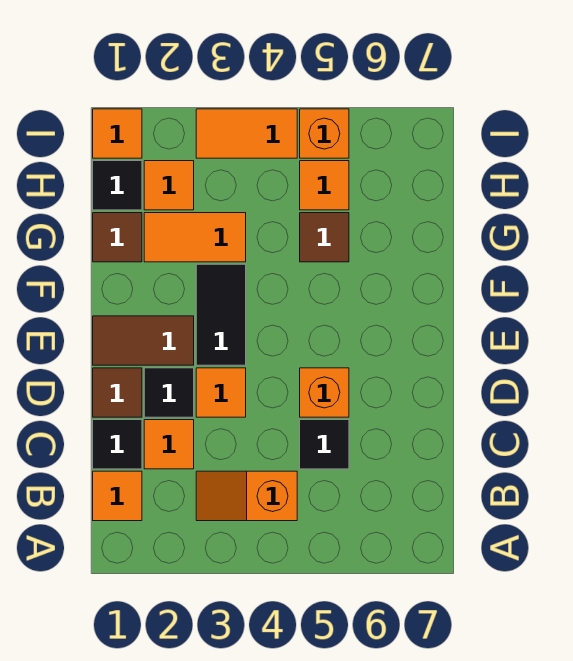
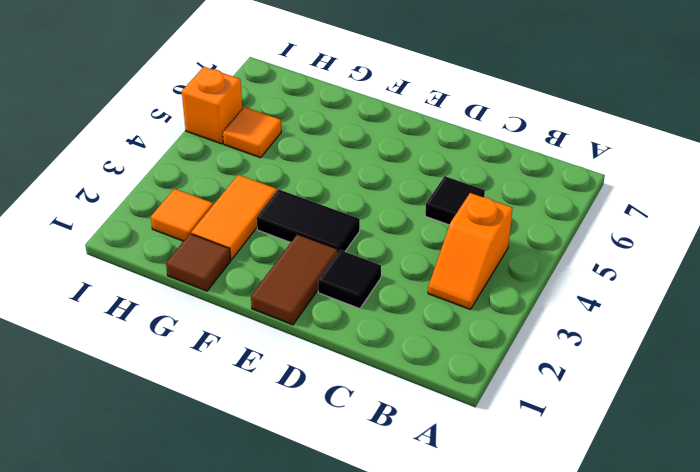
none -> orange 1x1 tile [93,471,142,521]
none -> black 1x1 tile [93,420,142,469]
none -> orange 1x1 tile [144,420,194,469]

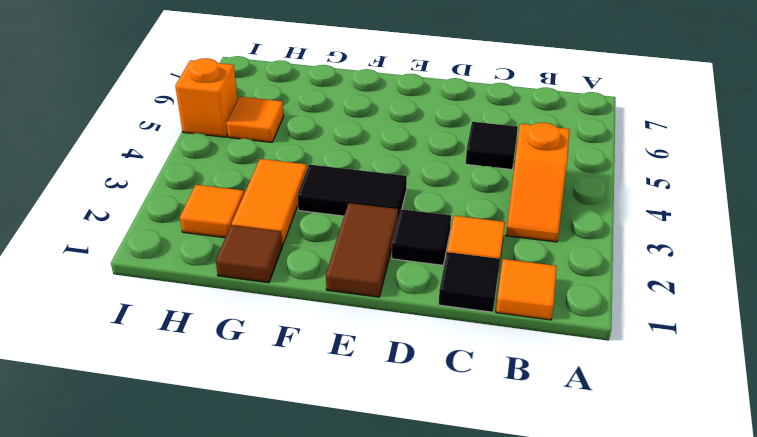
none -> brown 1x1 tile [93,368,142,417]
none -> orange 1x1 tile [196,368,246,417]
none -> orange 1x1 brick [300,368,349,417]

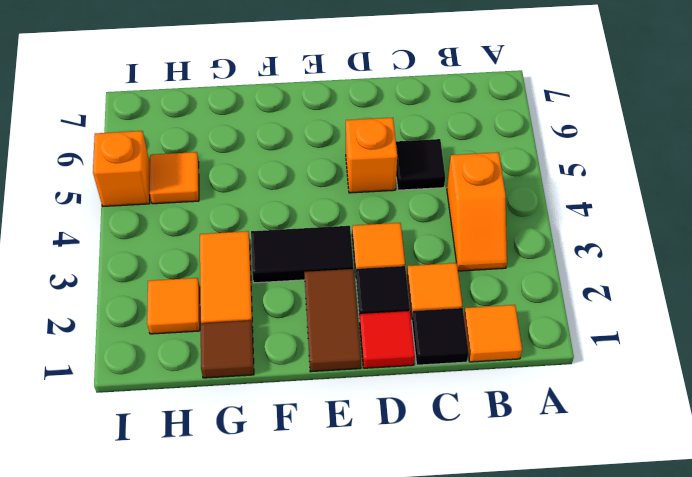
red 1x1 tile [360,311,415,368] -> brown 1x1 tile [93,368,142,417]
none -> brown 1x1 tile [300,213,349,262]
none -> black 1x1 tile [93,161,142,210]
none -> orange 1x1 tile [93,109,142,158]

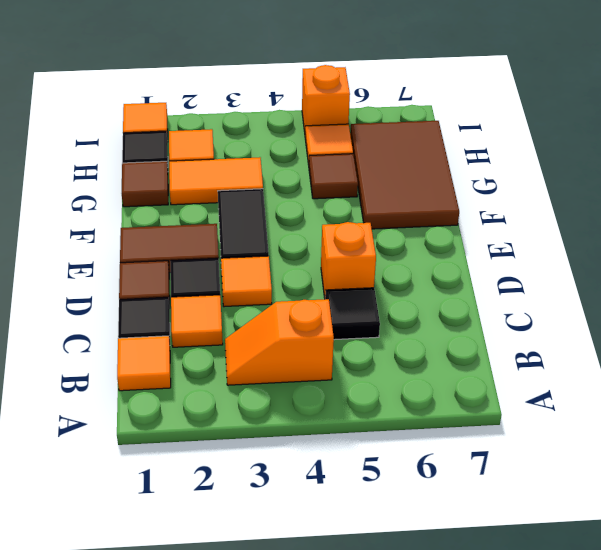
brown 2x3 tile [350,121,459,229] -> none
none -> orange 1x2 tile [196,109,297,158]

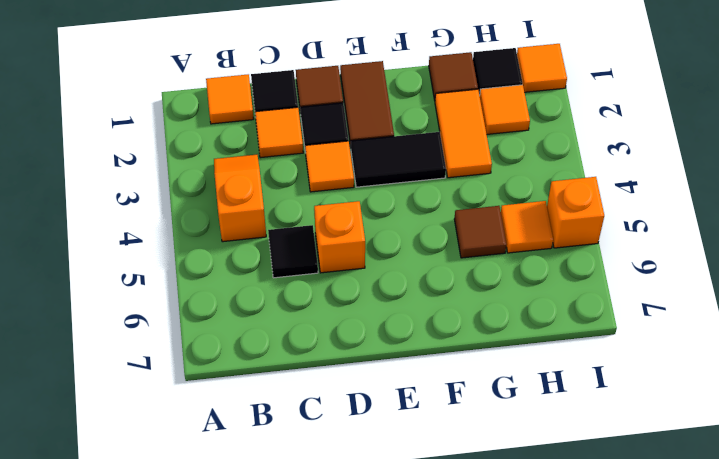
none -> orange 1x2 tile [196,109,297,158]

